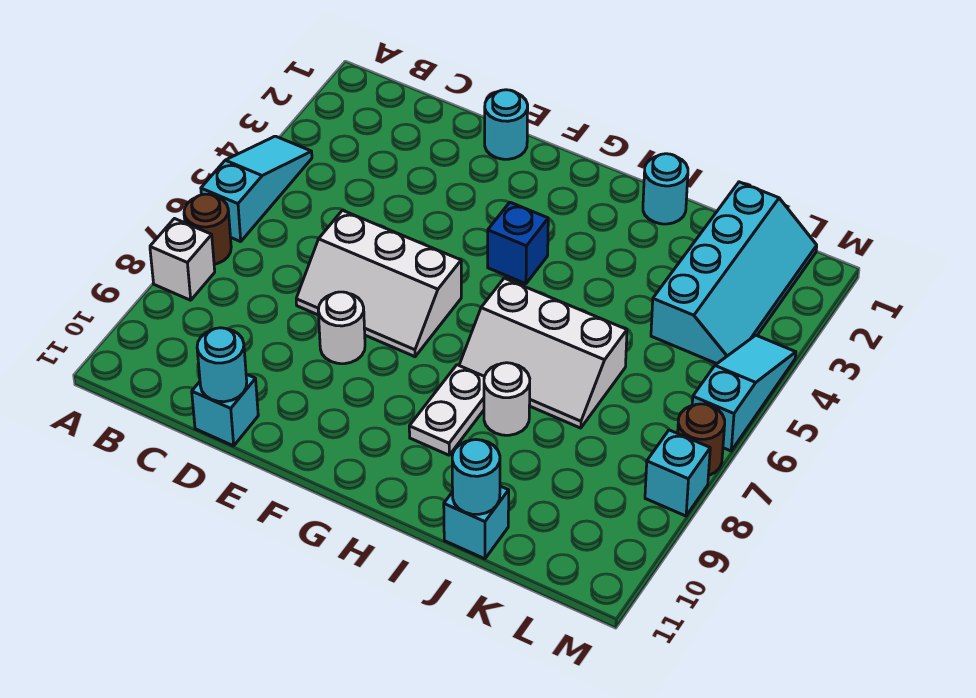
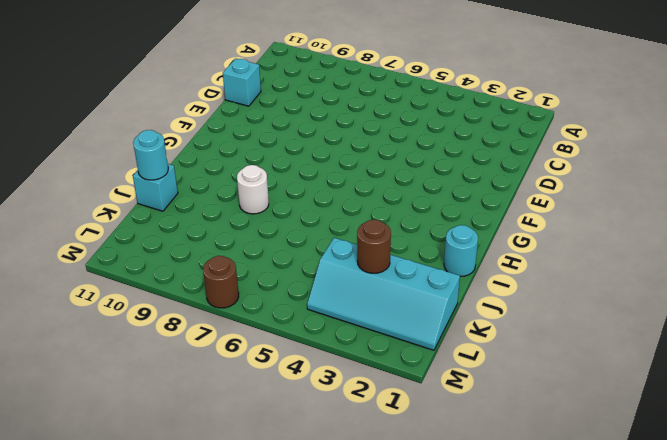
brown 1x1 round brick [357,220,391,273] -> brown 1x1 round brick moved to [184,194,231,264]
none -> cyan 1x3 slope [201,136,312,242]
none -> white 1x1 brick [150,219,215,300]
none -> white 2x3 slope [296,210,461,357]

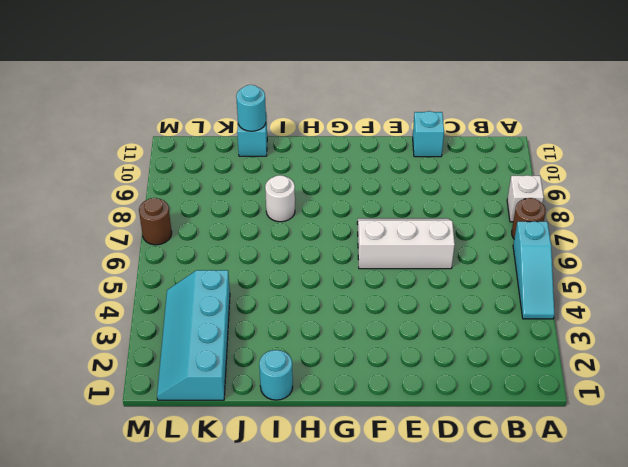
none -> cyan 1x1 round brick [485,90,528,159]
none -> white 1x1 round brick [318,292,365,364]
none -> blue 1x1 brick [488,202,548,284]

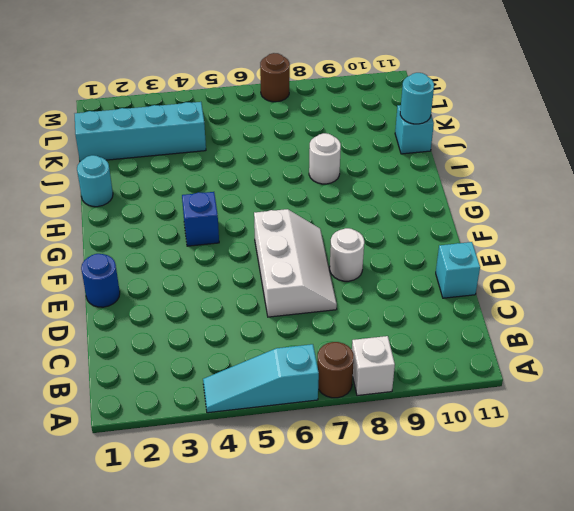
blue 1x1 round brick [81,254,120,307] -> cyan 1x1 round brick [485,90,528,159]
none -> white 2x3 slope [459,278,627,428]
none -> white 1x2 plate [409,365,484,455]
none -> cyan 1x3 slope [692,335,796,451]

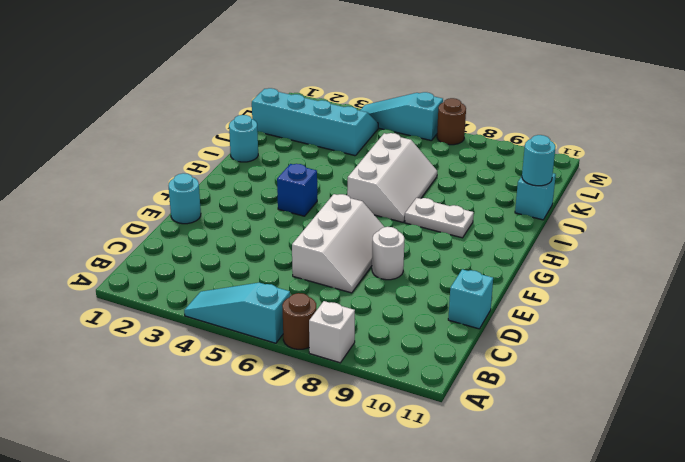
none -> white 1x1 round brick [484,363,530,435]
none -> cyan 1x1 brick [645,430,710,516]
none -> cyan 1x1 round brick [197,328,247,402]

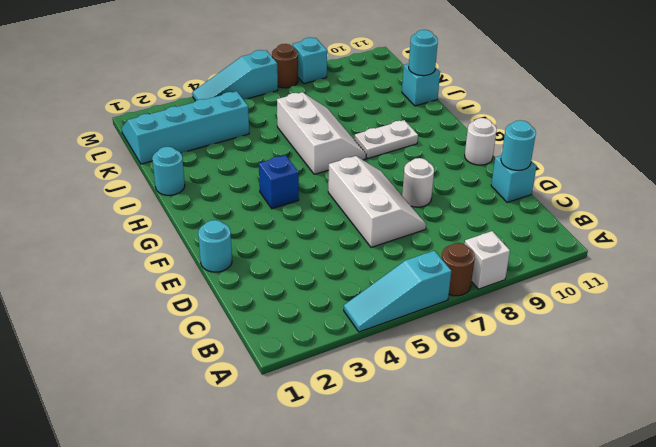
white 1x1 round brick [465,118,497,165] -> white 1x1 round brick moved to [484,363,530,435]

